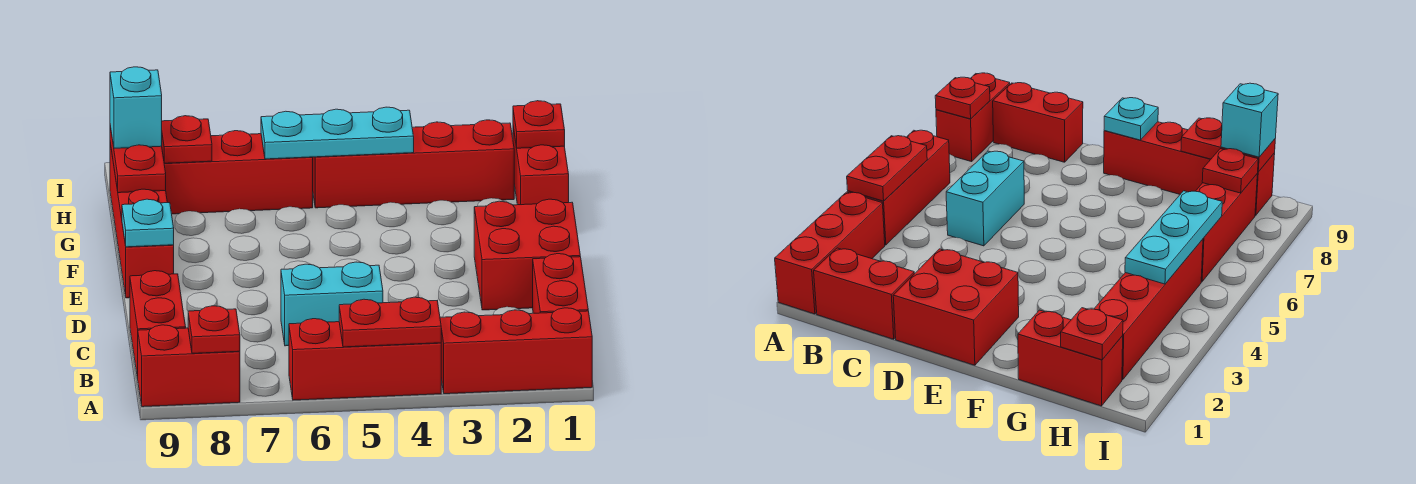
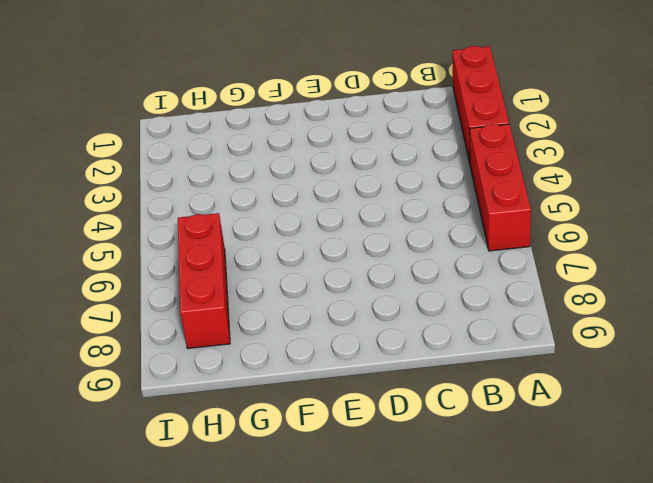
none -> red 1x2 brick [138,325,240,407]
none -> red 1x2 brick [533,254,588,313]
none -> red 1x2 brick [130,271,186,378]

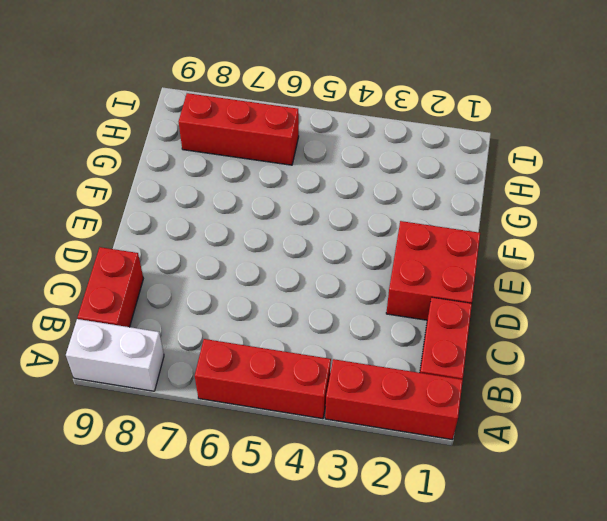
white 1x2 brick [66,319,164,391] -> red 1x2 brick [138,325,240,407]
none -> cyan 1x2 brick [281,262,383,346]
none -> red 1x4 brick [110,143,174,298]
none -> red 1x2 brick [513,127,569,205]

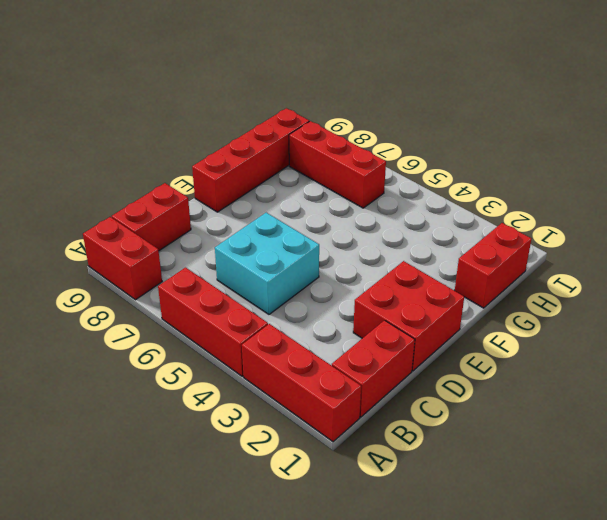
cyan 2x2 brick [215,213,319,314] -> cyan 1x2 brick [281,262,383,346]
none -> red 1x4 brick [313,120,514,208]
none -> red 1x2 plate [339,297,441,347]
none -> red 1x1 plate [188,306,240,353]

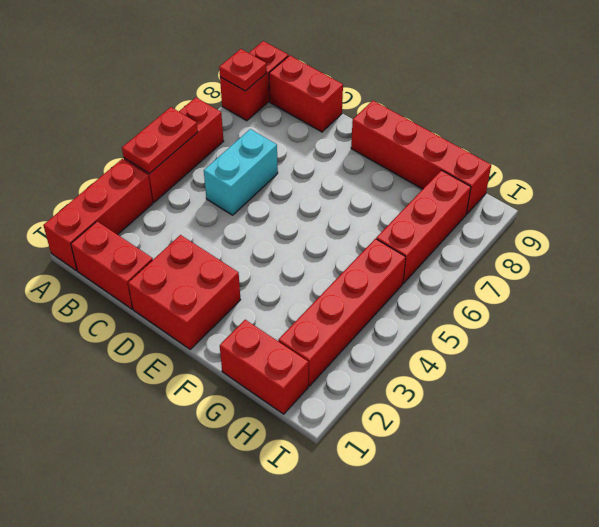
none -> cyan 1x1 plate [122,199,174,247]
none -> red 1x2 plate [110,126,166,193]
none -> red 1x1 plate [513,101,565,148]

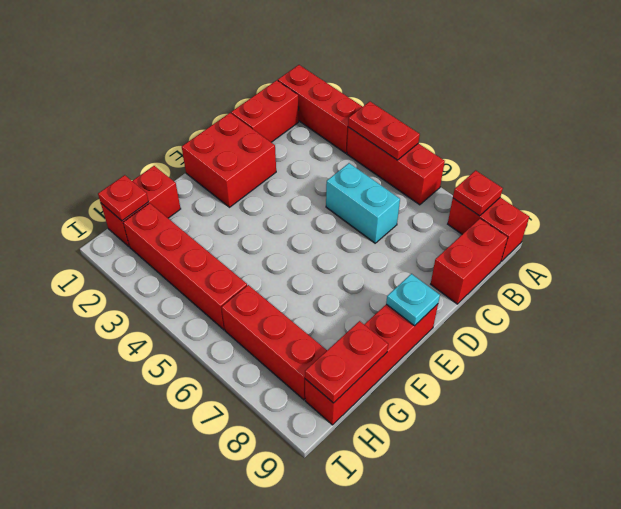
none -> cyan 1x3 plate [261,107,414,159]
none -> red 1x1 plate [162,116,212,163]
none -> cyan 1x1 brick [110,67,162,148]

